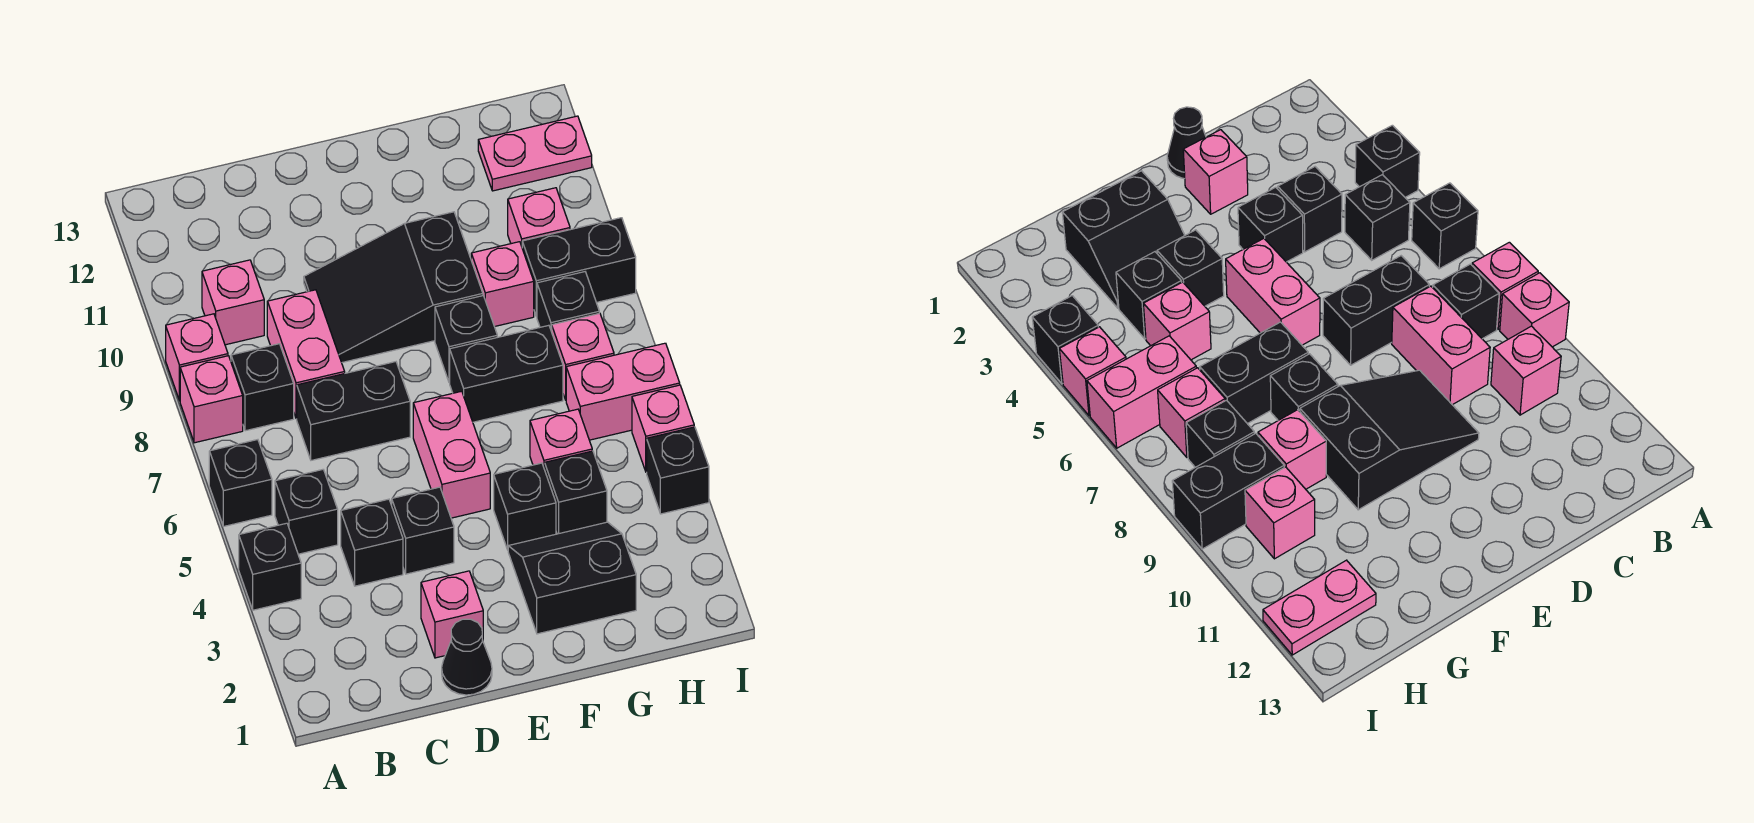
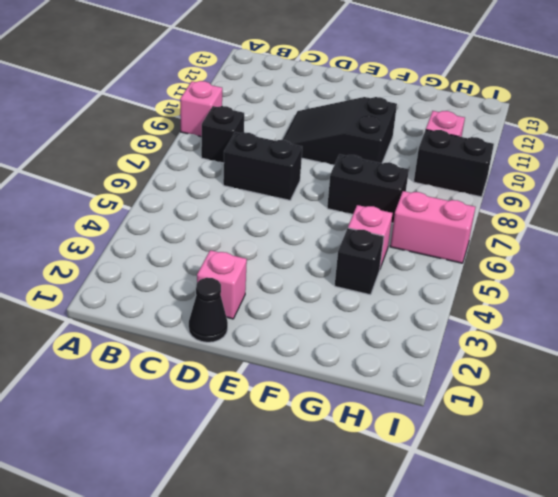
none -> black 1x1 brick [239,523,301,610]
none -> black 1x1 brick [209,440,272,526]
none -> pink 1x1 brick [180,356,243,443]
none -> black 1x1 brick [275,470,338,554]

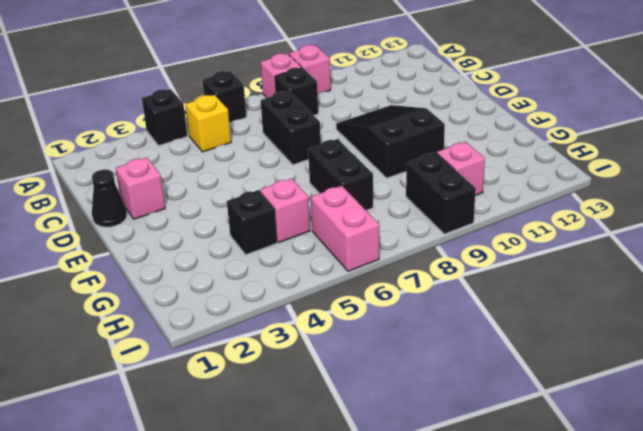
yellow 1x1 brick [186,95,231,152] -> black 1x1 brick [275,470,338,554]
none -> pink 1x1 brick [202,260,264,345]
none -> black 1x1 brick [341,499,403,586]
none -> pink 1x2 brick [267,290,345,419]
none -> black 1x1 brick [392,487,454,574]

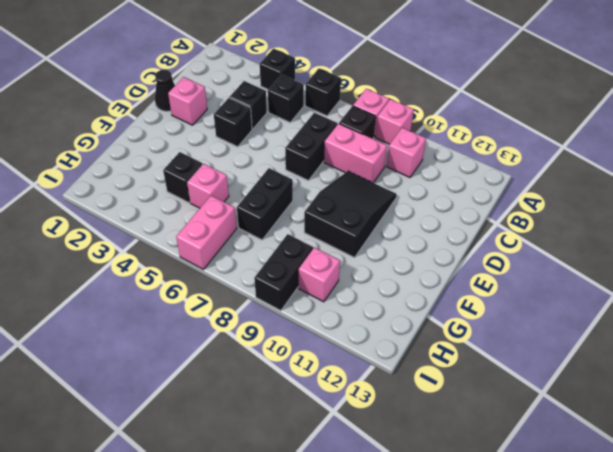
none -> pink 1x2 brick [413,391,490,518]
none -> black 2x2 slope [508,522,636,634]
none -> black 1x1 brick [494,463,556,550]
none -> black 1x1 brick [435,296,497,383]

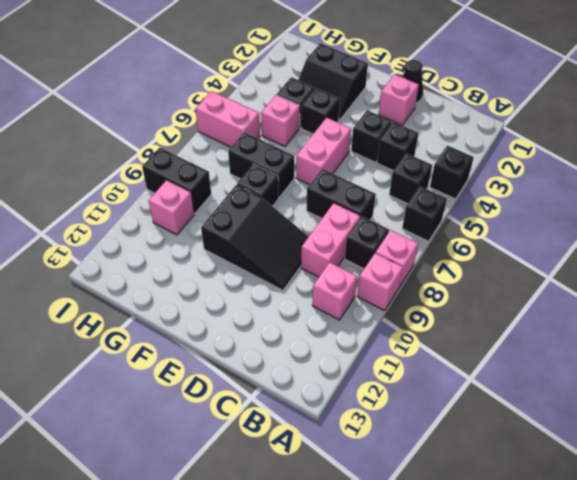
none -> pink 1x1 brick [471,242,534,327]
none -> pink 1x1 brick [552,313,614,400]
none -> black 1x1 brick [537,272,599,332]
none -> pink 1x2 plate [478,116,592,191]

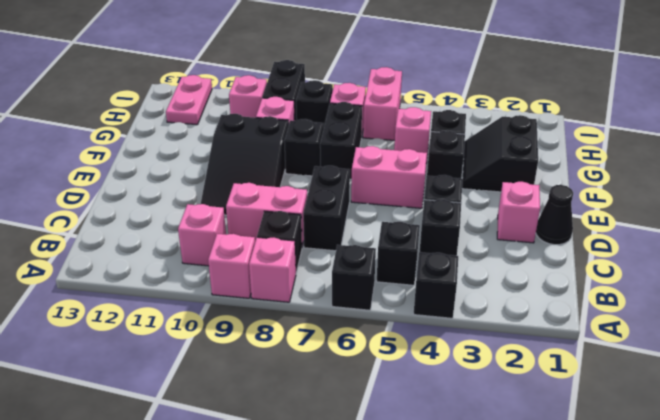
none -> black 1x1 brick [647,427,709,514]
none -> pink 1x1 brick [632,385,694,472]

